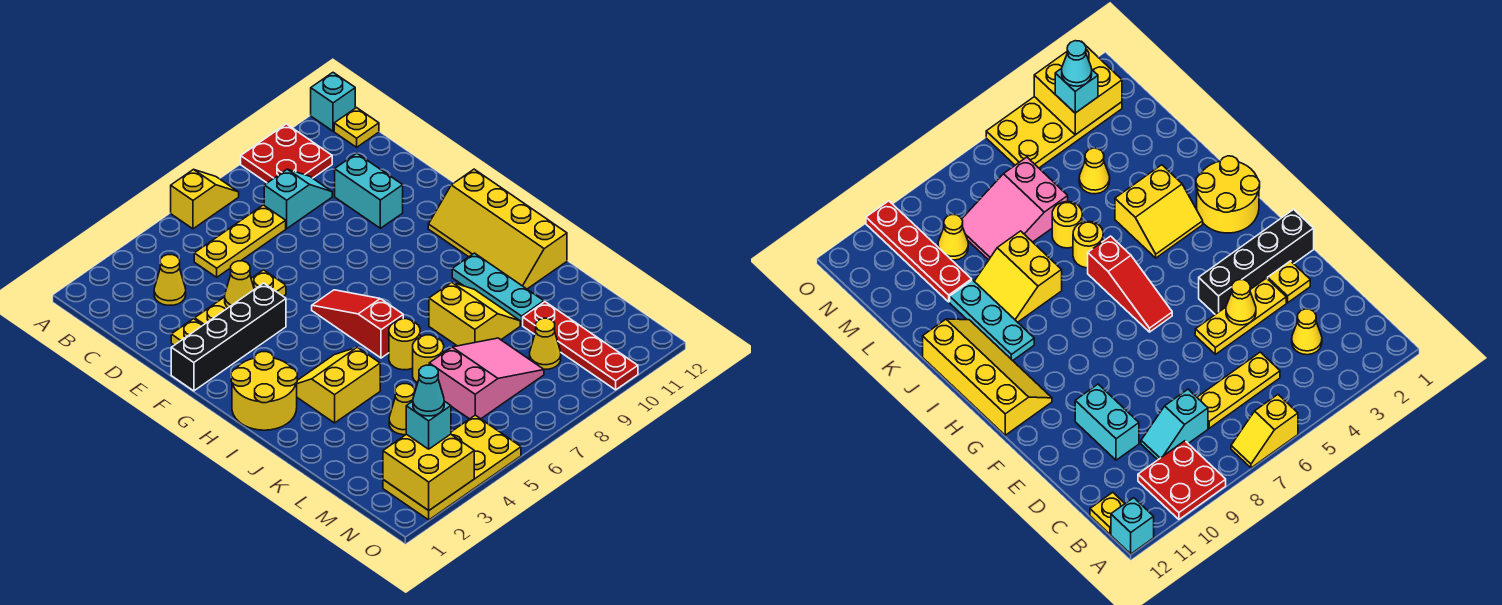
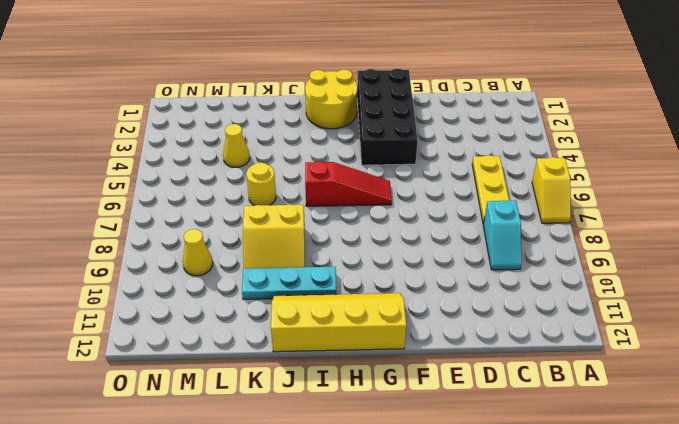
black 2x4 brick [357,69,418,165] -> black 1x4 brick [171,283,286,391]
none -> red 2x2 plate [241,124,332,183]
none -> cyan 1x1 brick [311,73,355,131]
none -> yellow 1x1 plate [334,108,379,147]

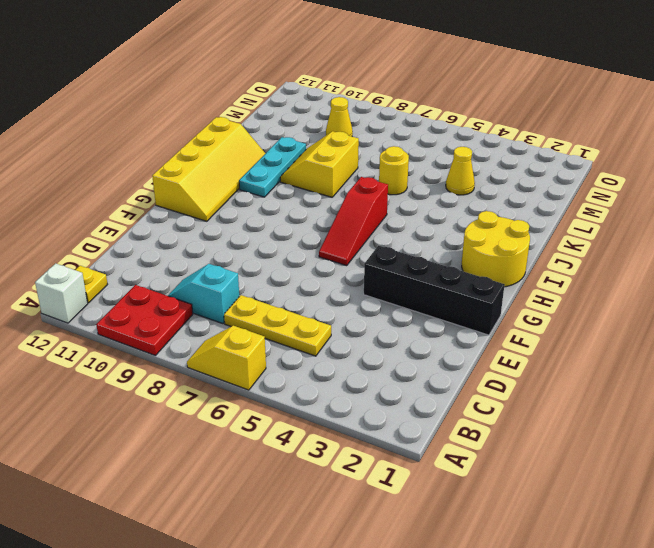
white 1x1 brick [35,263,88,323] -> cyan 1x1 brick [311,73,355,131]
none -> yellow 1x1 cone [154,255,186,305]
none -> cyan 1x2 brick [335,153,403,228]
none -> yellow 1x1 plate [171,319,203,345]

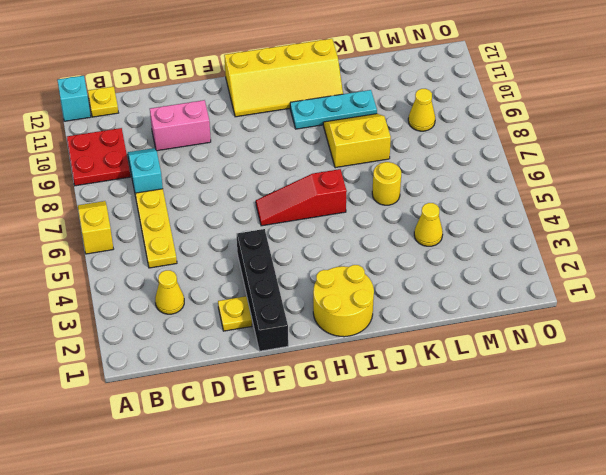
pink 1x2 brick [150,100,211,151] -> cyan 1x2 brick [335,153,403,228]
none -> yellow 1x3 plate [195,270,286,325]
none -> yellow 2x2 slope [296,347,380,423]
none -> yellow 1x1 round brick [389,319,420,370]

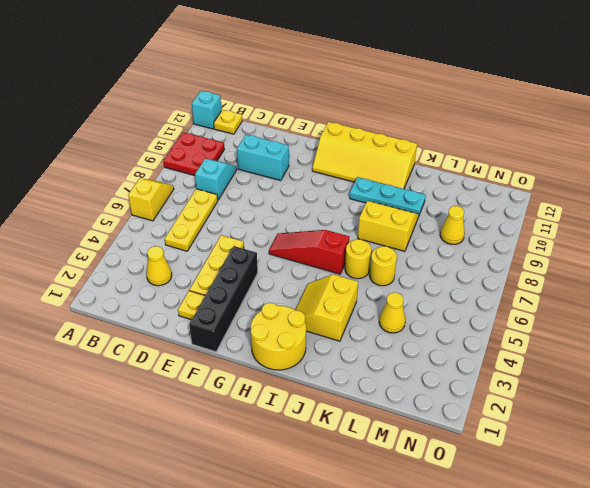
none -> pink 2x3 slope [429,338,544,419]
none -> red 1x4 plate [523,302,638,390]
none -> yellow 2x4 plate [383,415,521,520]

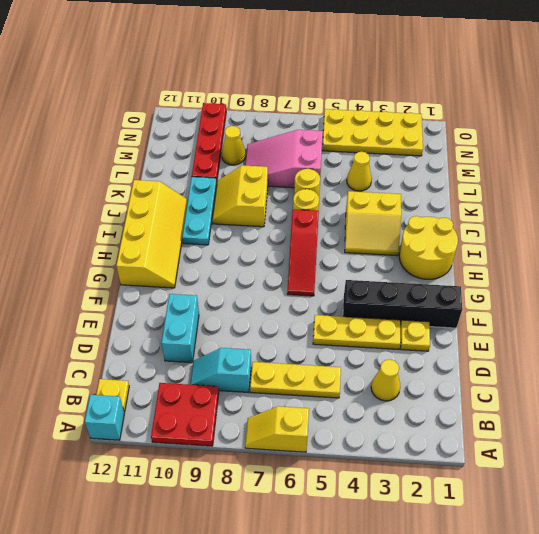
none -> yellow 1x1 cone [225,261,254,308]
none -> yellow 2x2 brick [383,434,474,510]
none -> cyan 1x1 brick [406,401,451,449]

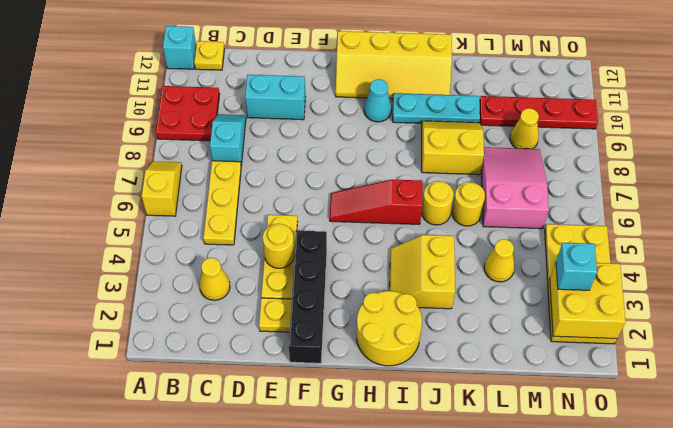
yellow 1x1 round brick [263,224,295,268] -> yellow 1x1 cone [225,261,254,308]
cyan 1x1 cone [364,79,392,122] -> cyan 1x1 cone moved to [413,365,444,416]

